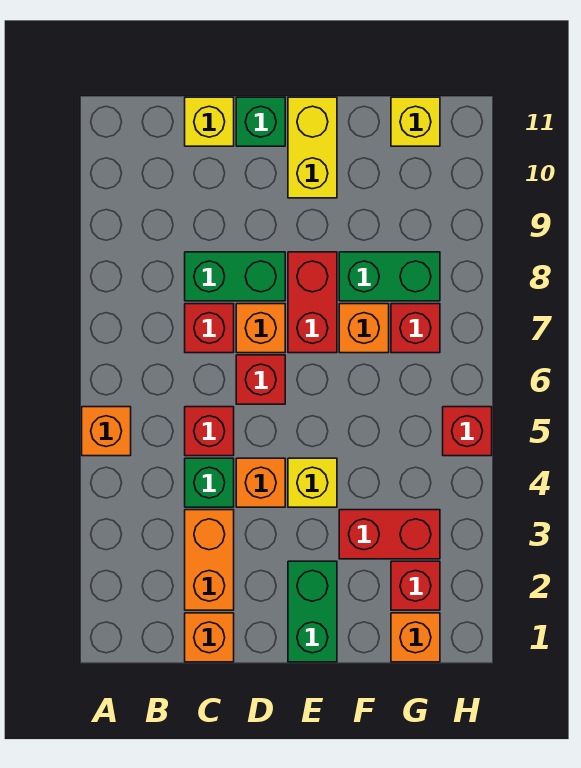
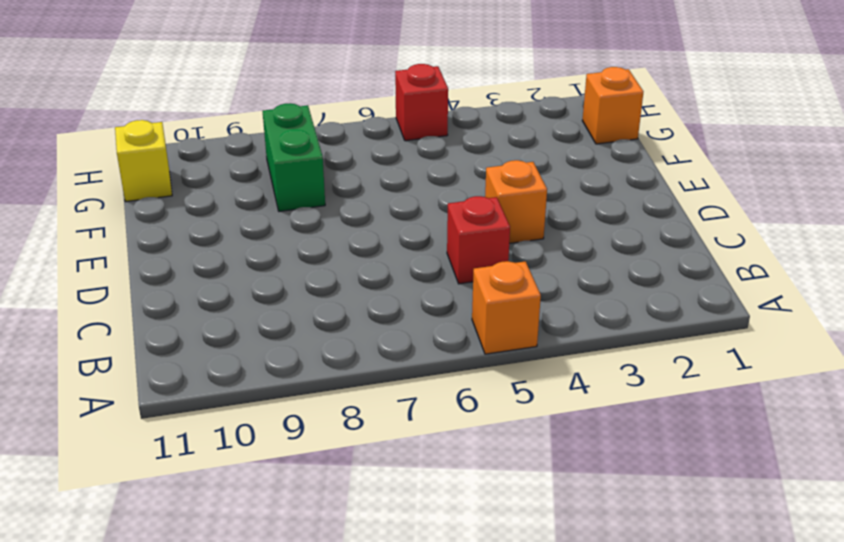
none -> orange 1x1 brick [185,613,234,662]
none -> orange 1x2 brick [185,510,234,610]
none -> green 1x1 brick [185,458,234,507]

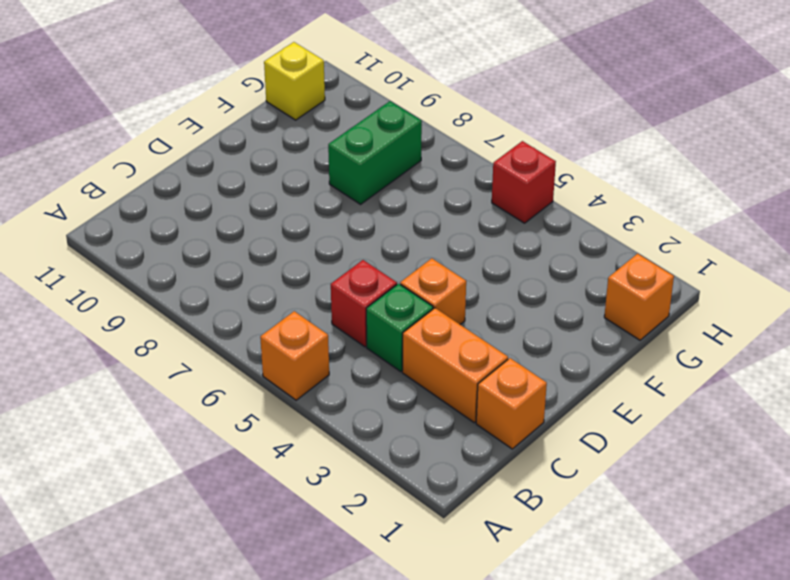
none -> red 1x1 brick [185,304,234,353]
none -> green 1x2 brick [185,252,285,301]
none -> yellow 1x1 brick [185,97,234,146]

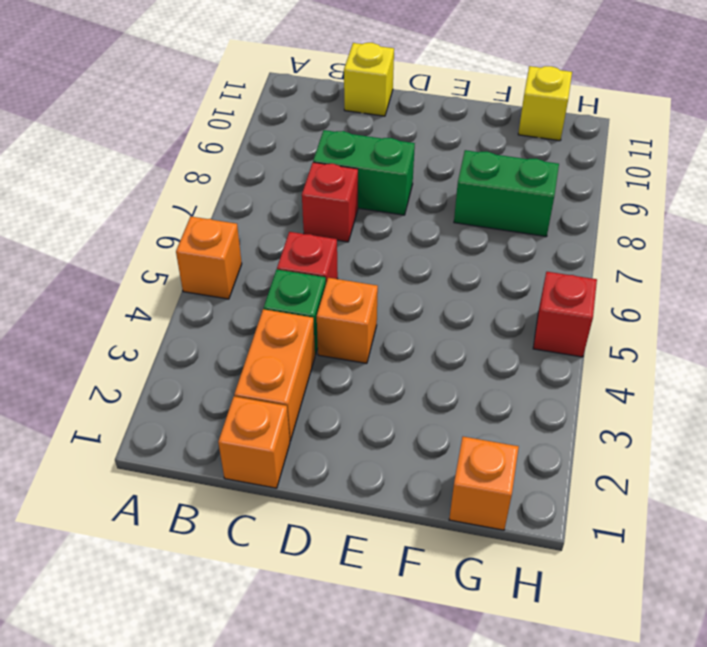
none -> red 1x1 brick [236,355,285,404]
none -> orange 1x1 brick [236,304,285,353]
none -> green 1x1 brick [236,97,285,146]

